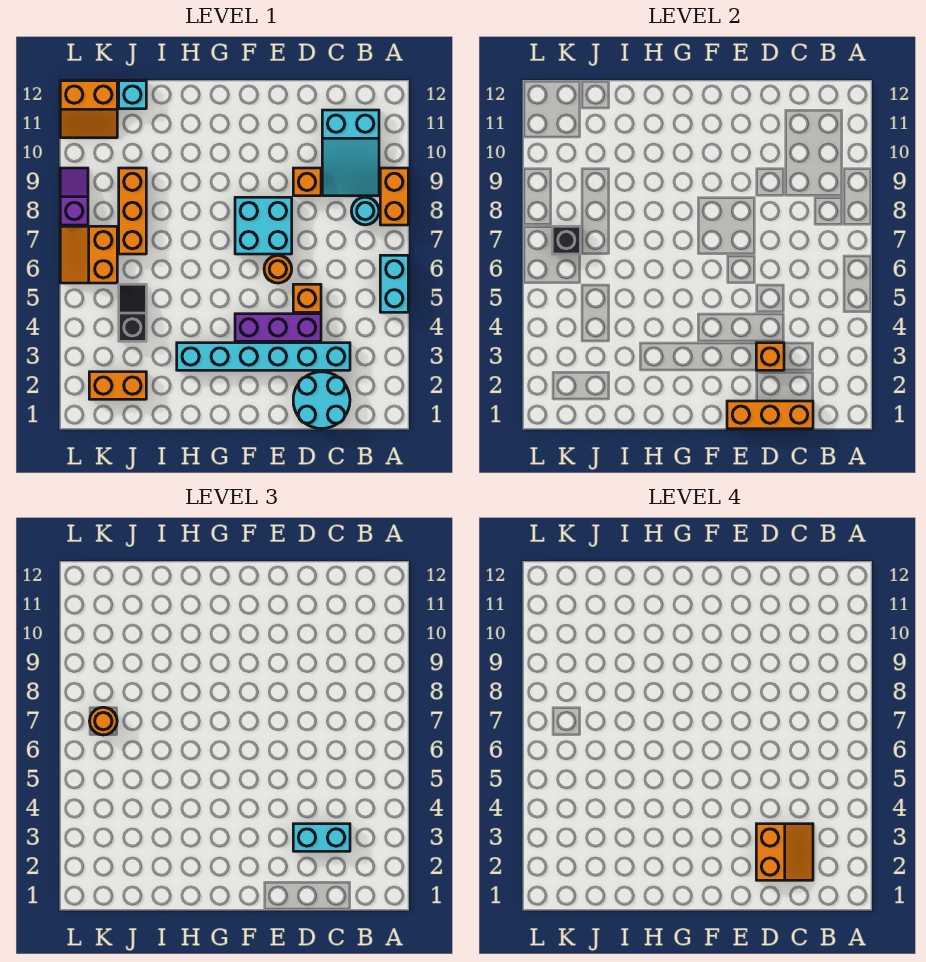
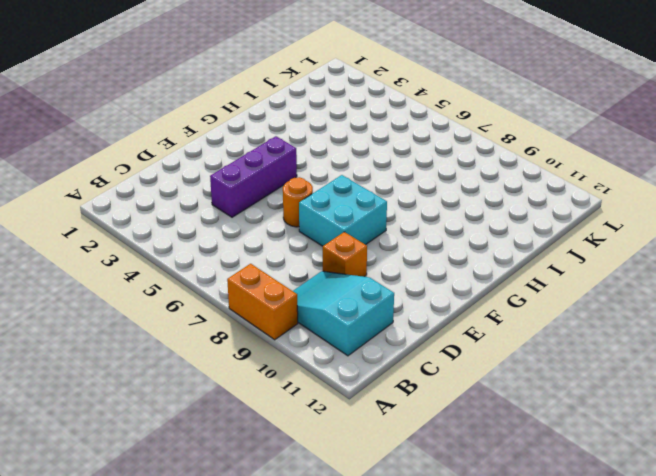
none -> cyan 1x2 brick [380,255,408,312]
none -> cyan 1x1 round brick [351,197,379,225]
none -> cyan 2x2 round brick [293,372,350,429]

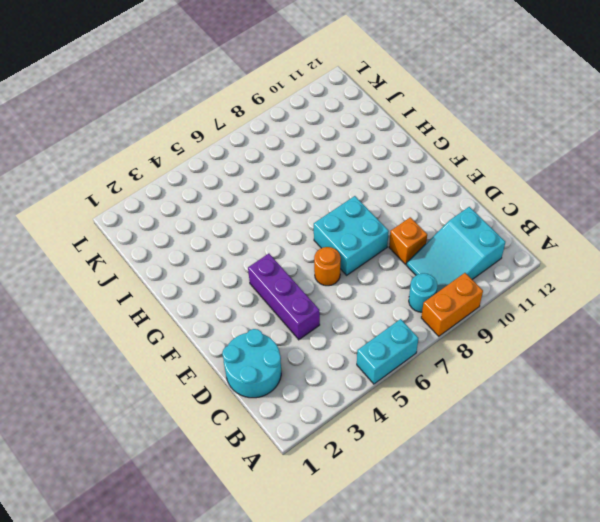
none -> cyan 1x6 brick [177,343,350,370]
none -> orange 1x1 brick [293,284,321,312]
none -> orange 1x2 brick [89,372,146,399]

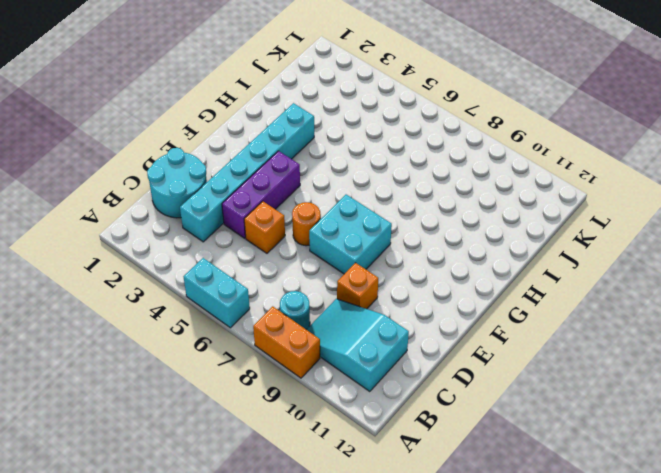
none -> orange 1x2 brick [89,372,146,399]
none -> black 1x2 slope [119,284,146,341]
none -> orange 1x3 brick [119,168,146,254]

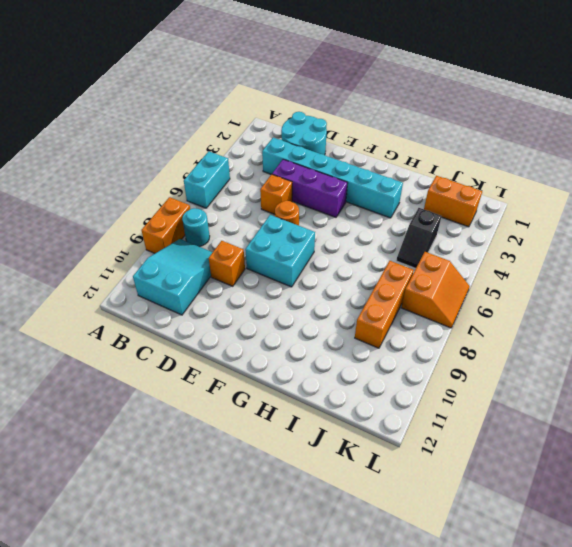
none -> cyan 1x1 brick [119,81,146,109]
none -> orange 2x2 slope [60,81,117,138]
none -> purple 1x2 slope [60,168,88,225]

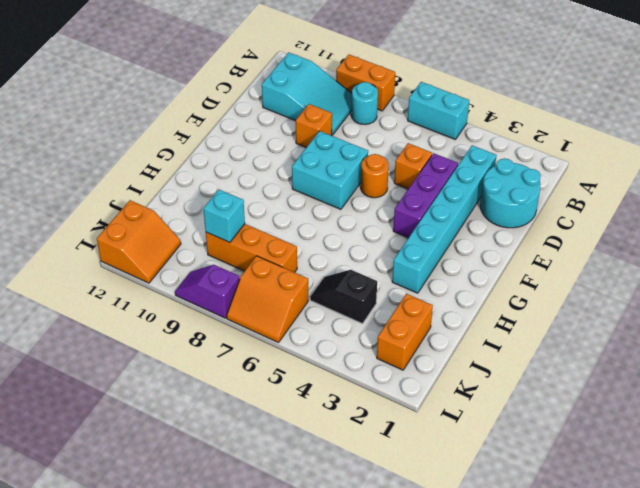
cyan 1x1 brick [203,190,245,243] -> cyan 1x1 brick moved to [119,81,146,109]
none -> orange 1x3 brick [727,401,813,429]
none -> orange 1x1 brick [756,343,784,370]
none -> black 1x1 brick [552,226,580,254]

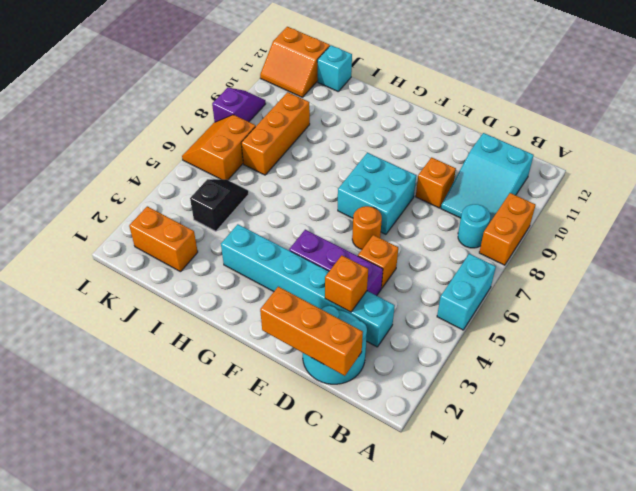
none -> black 1x1 brick [552,226,580,254]
none -> cyan 1x2 brick [293,824,350,851]
none -> orange 1x1 round brick [90,707,117,735]

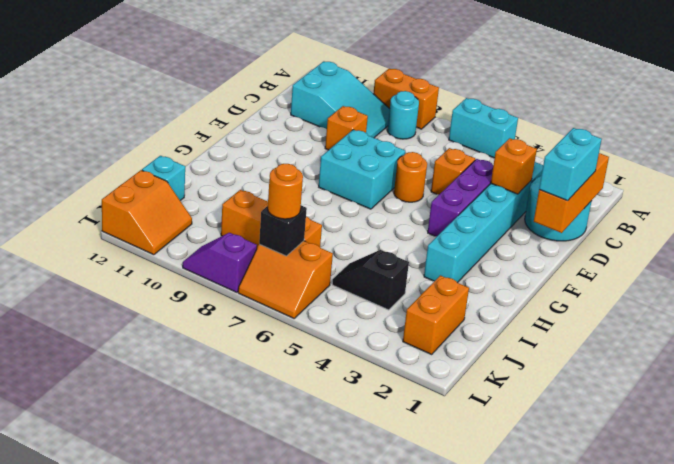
cyan 1x2 brick [539,128,602,201] -> cyan 1x2 brick moved to [293,824,350,851]
none -> orange 2x2 slope [756,824,813,880]

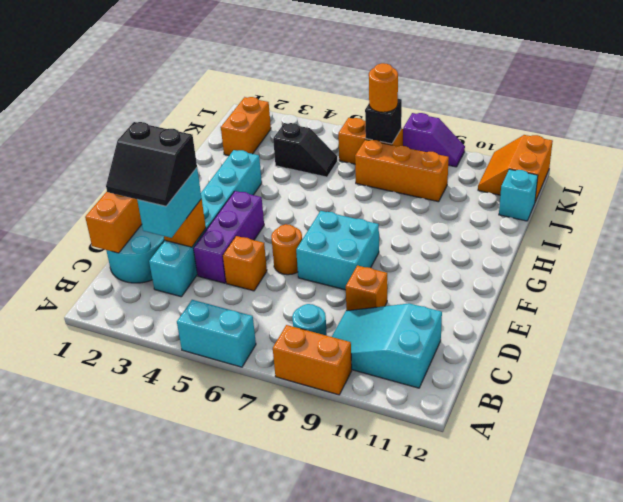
black 2x2 slope [106,122,197,206] -> orange 2x2 slope [756,824,813,880]

